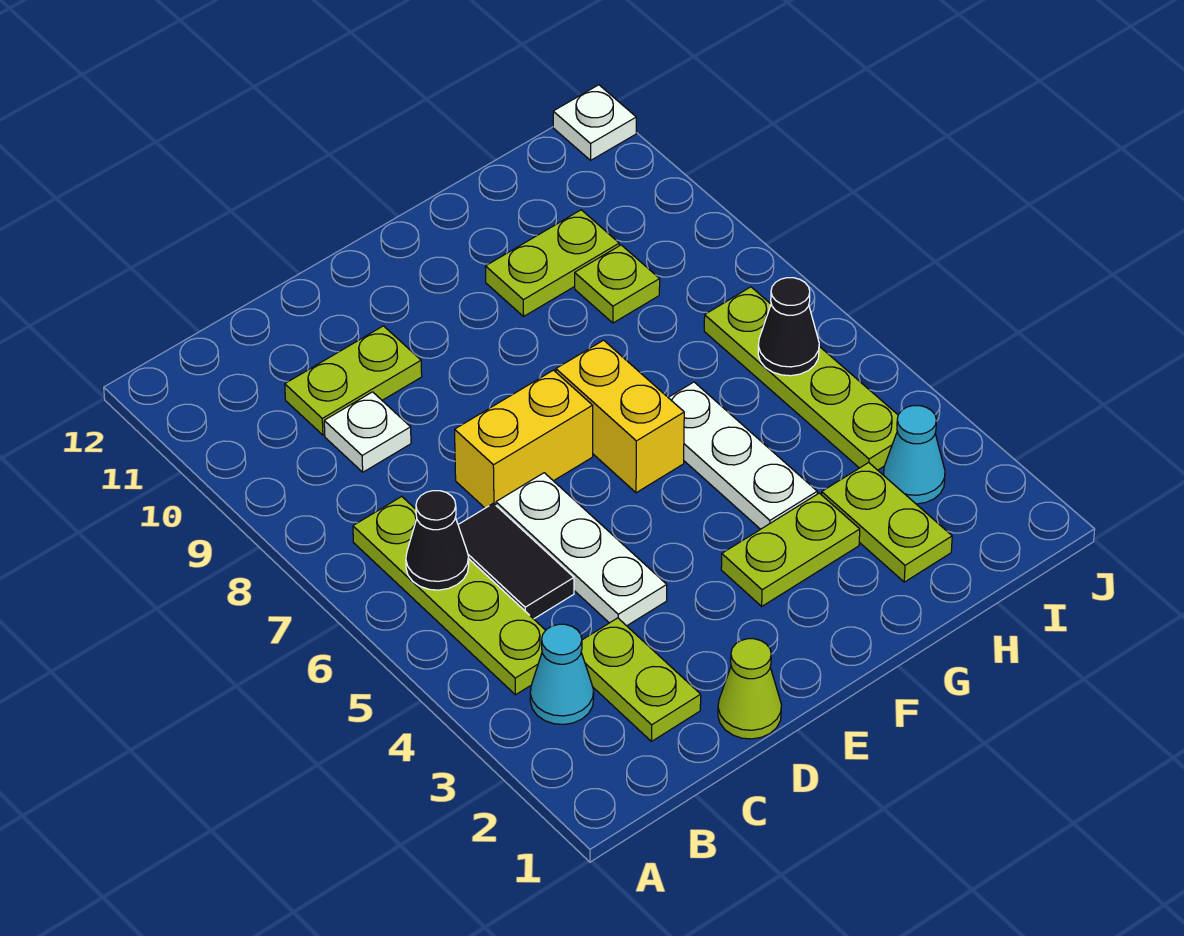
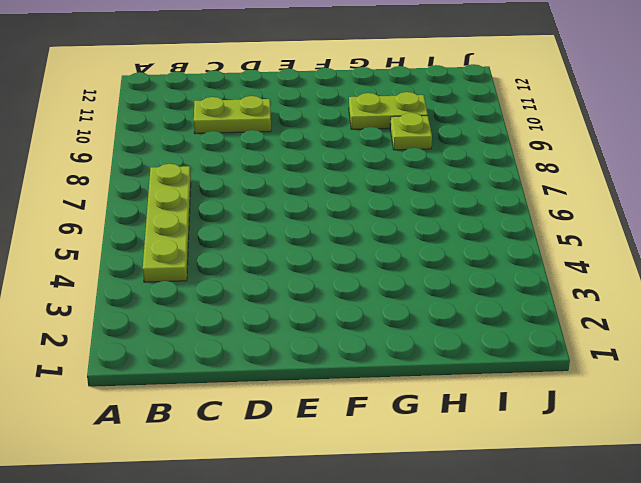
none -> cyan 1x1 cone [530,624,594,725]
none -> lime 1x2 plate [581,618,701,742]
none -> black 1x2 tile [458,503,574,619]

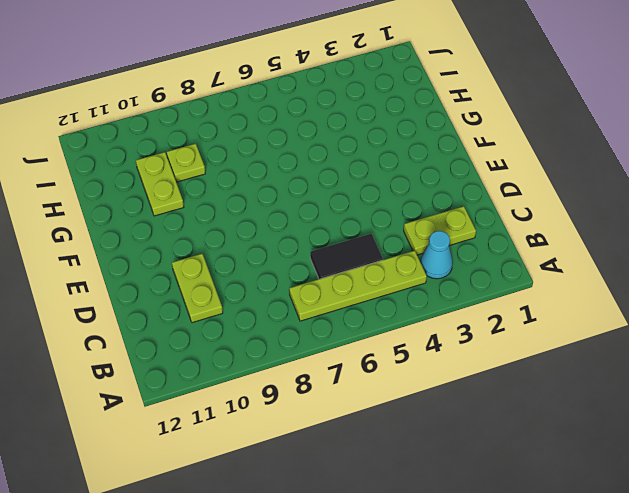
none -> white 1x1 plate [324,392,411,472]
none -> lime 1x1 cone [718,639,781,739]
none -> white 1x3 plate [496,473,667,626]

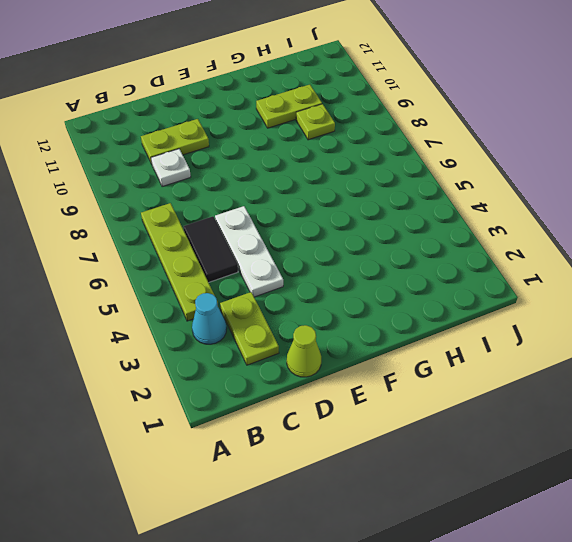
none -> yellow 1x2 brick [455,370,593,508]
none -> lime 1x2 plate [721,493,860,606]
none -> yellow 1x2 brick [556,340,684,493]

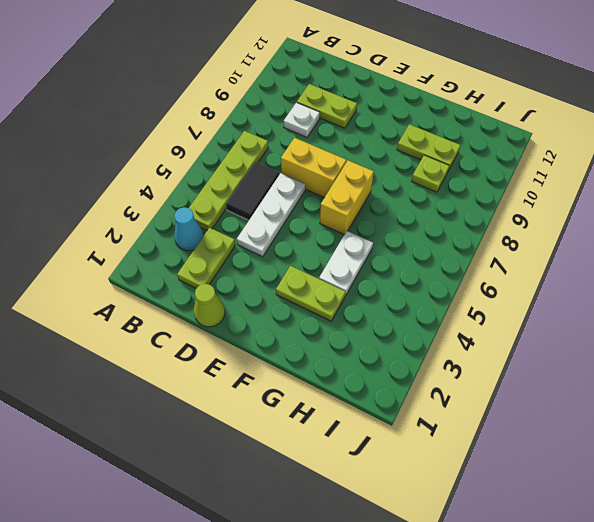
white 1x2 plate [319,231,373,296] -> white 1x3 plate [668,382,817,529]
none -> lime 1x2 plate [822,463,952,582]
none -> cyan 1x1 cone [884,406,945,504]
none -> lime 1x4 plate [704,287,898,470]

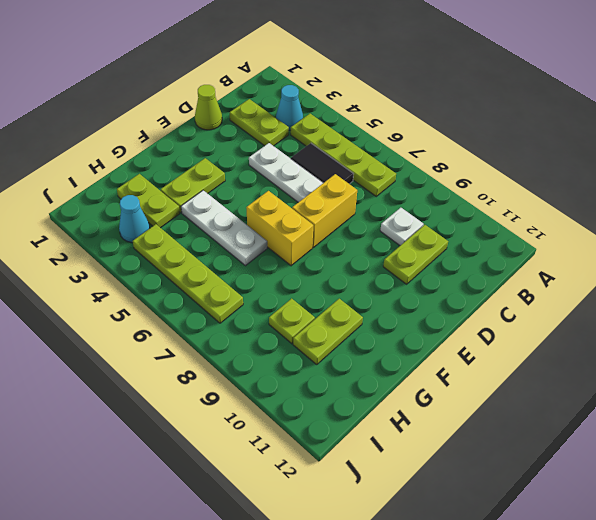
none -> white 1x1 plate [553,85,636,160]
none -> black 1x1 cone [406,491,469,590]
none -> black 1x1 cone [758,278,819,376]

